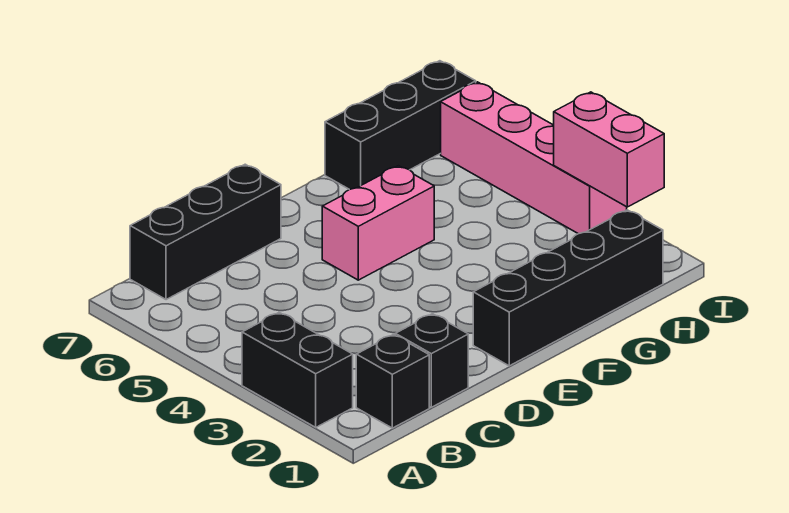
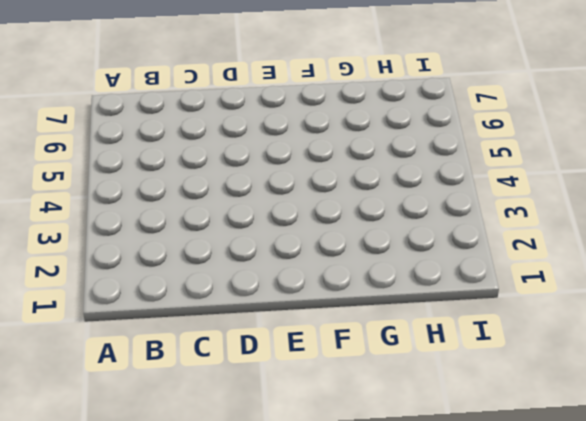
none -> black 1x2 brick [242,312,353,427]
none -> black 1x1 brick [356,335,429,428]

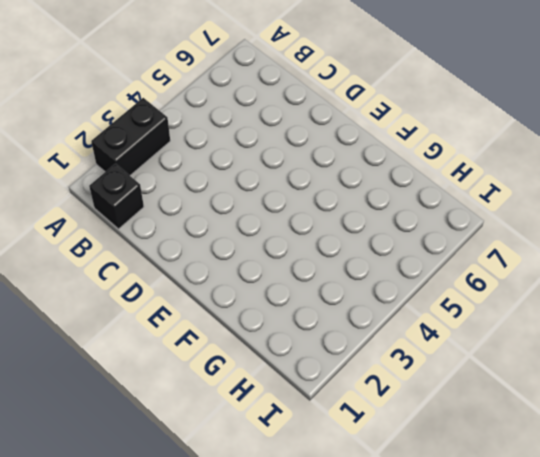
none -> black 1x3 brick [130,164,281,300]
none -> black 1x1 brick [395,314,468,407]

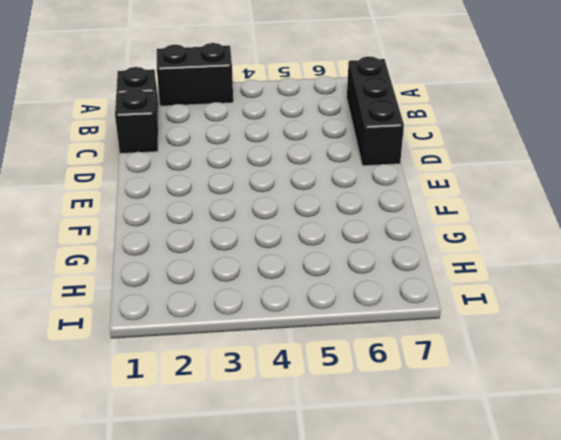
none -> black 1x4 brick [473,210,663,366]
none -> pink 1x2 brick [322,166,434,280]

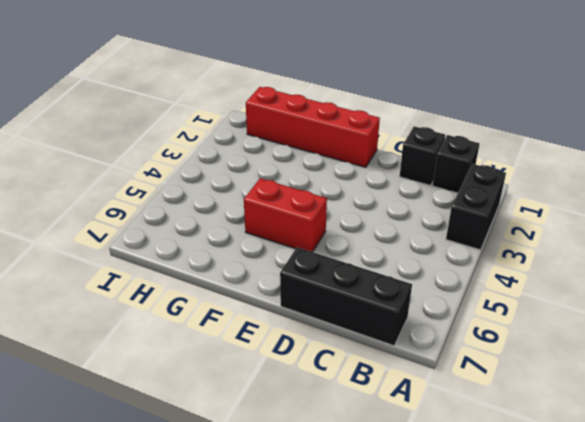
red 1x4 brick [246,87,380,167] -> black 1x4 brick [473,210,663,366]
red 1x2 brick [244,178,327,252] -> pink 1x2 brick [322,166,434,280]
none -> black 1x3 brick [325,61,476,190]
none -> pink 1x4 brick [441,82,627,234]

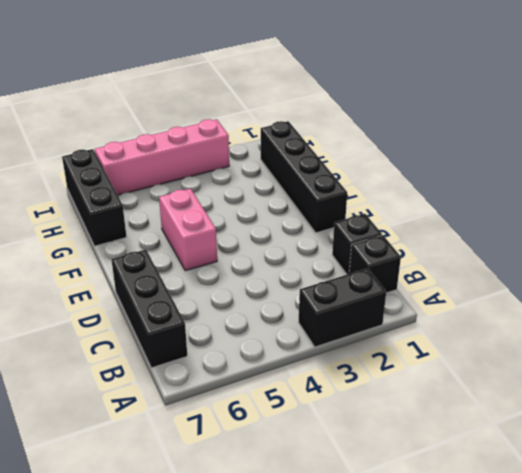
none -> pink 1x2 brick [554,92,664,207]

